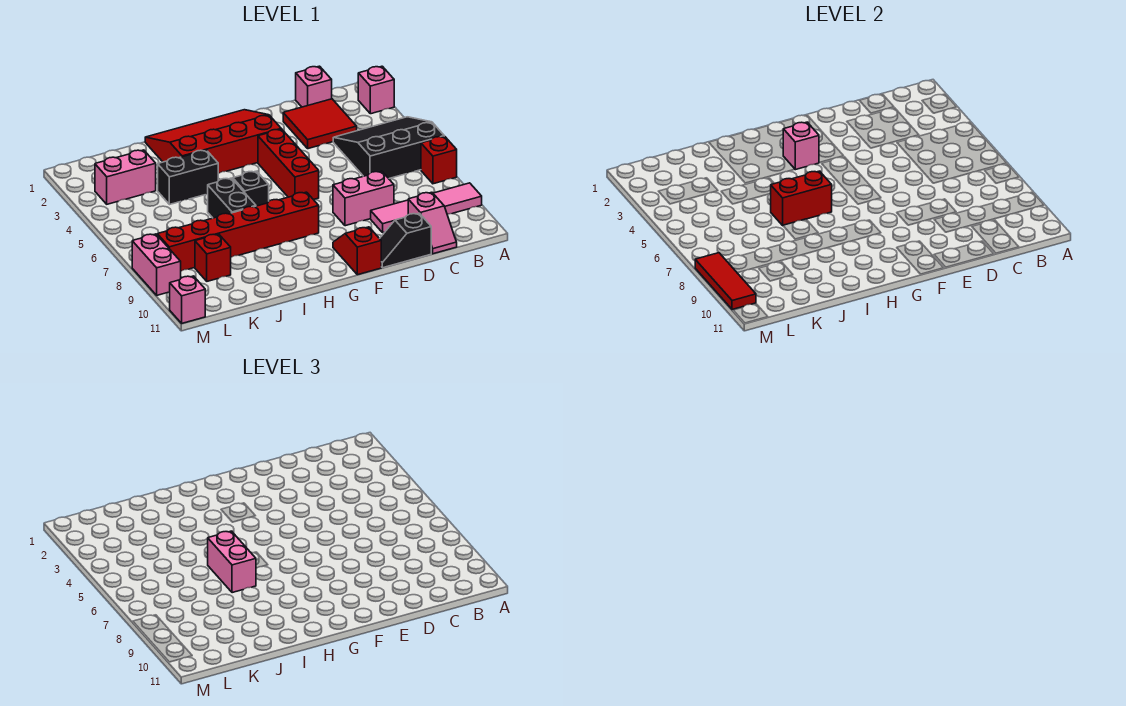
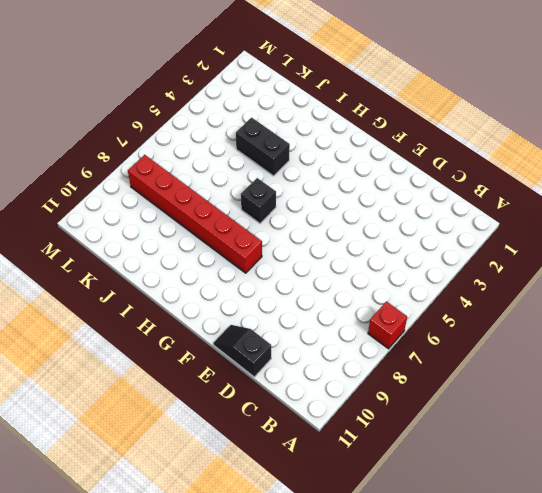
none -> pink 1x1 brick [358,66,394,114]
none -> black 3x3 slope [333,117,444,179]
none -> pink 1x4 tile [371,183,482,233]

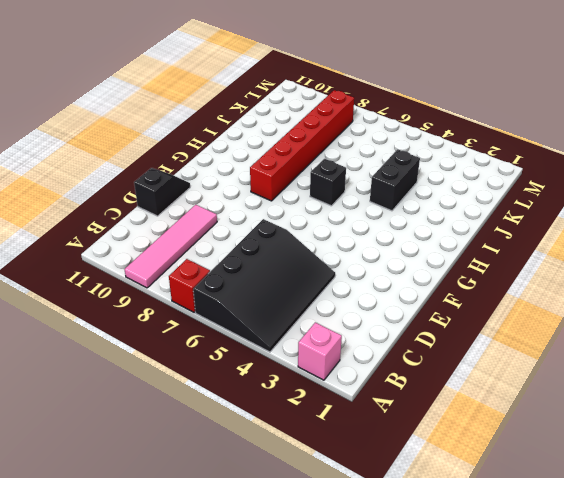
black 3x4 slope [193,219,335,352] -> black 3x3 slope [333,117,444,179]
none -> pink 1x1 brick [296,66,332,107]
none -> red 2x2 tile [283,99,357,149]
none -> pink 1x2 slope [408,192,457,254]

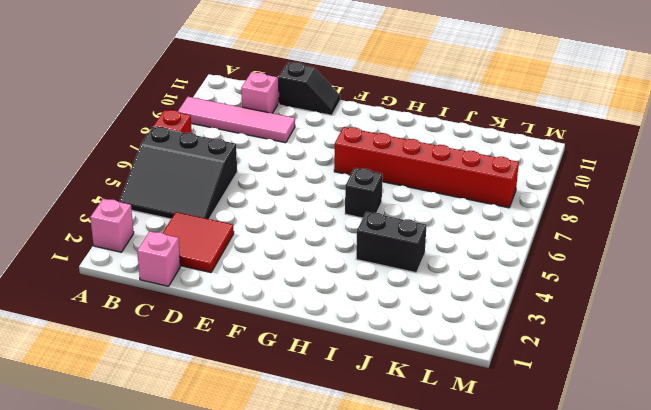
none -> pink 1x2 brick [333,171,394,226]
none -> red 3x4 slope [145,110,281,174]
none -> red 1x3 brick [258,129,319,199]

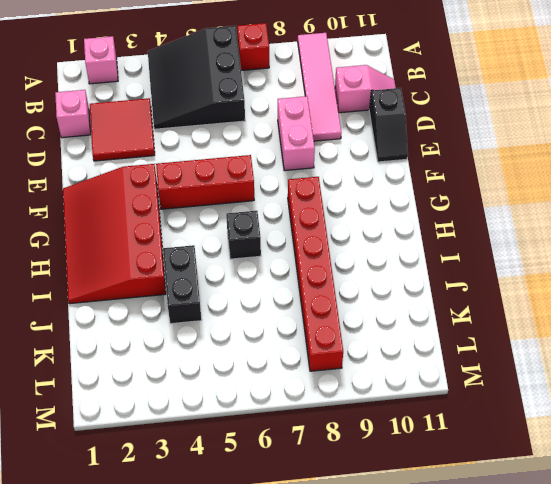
none -> red 1x2 slope [333,227,381,275]
none -> black 1x2 brick [208,178,256,218]
none -> pink 1x2 brick [95,150,156,204]

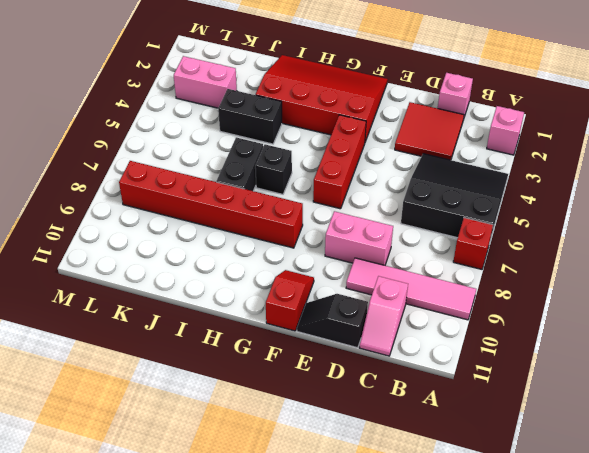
none -> red 1x1 brick [195,234,231,281]
none -> pink 1x2 brick [132,234,181,295]
none -> pink 1x1 brick [170,276,205,323]

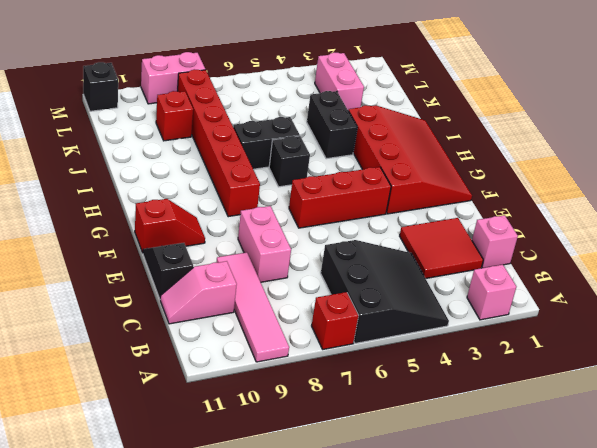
black 1x1 brick [83,62,118,111] -> pink 1x1 brick [170,276,205,323]
none -> pink 1x1 brick [783,122,819,170]
none -> red 1x2 brick [771,171,832,225]
none -> red 1x3 tile [695,253,756,310]

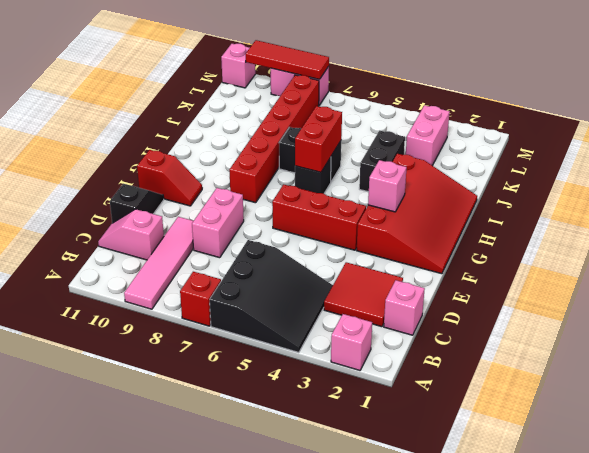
none -> red 1x1 brick [195,234,231,281]
none -> pink 1x2 brick [208,531,256,593]

